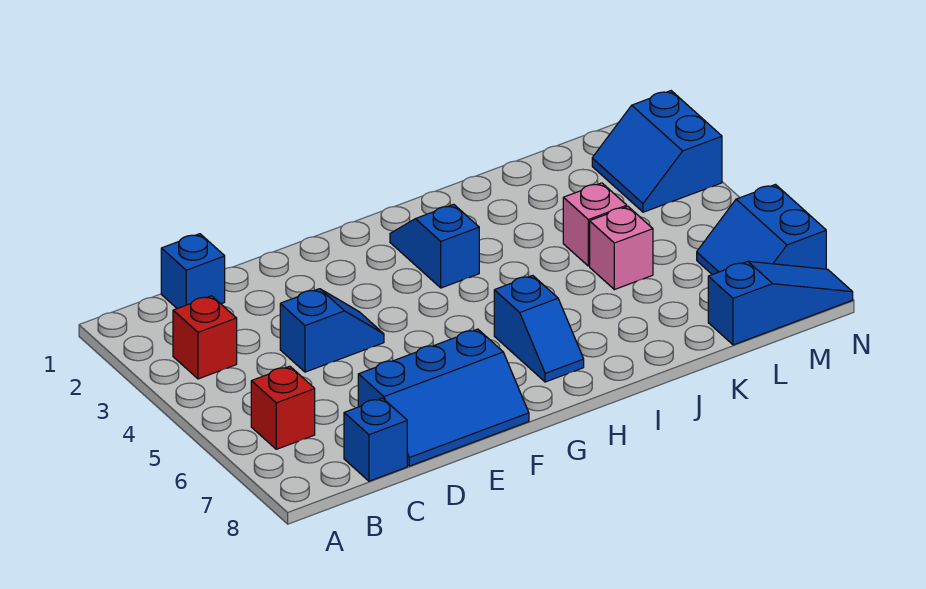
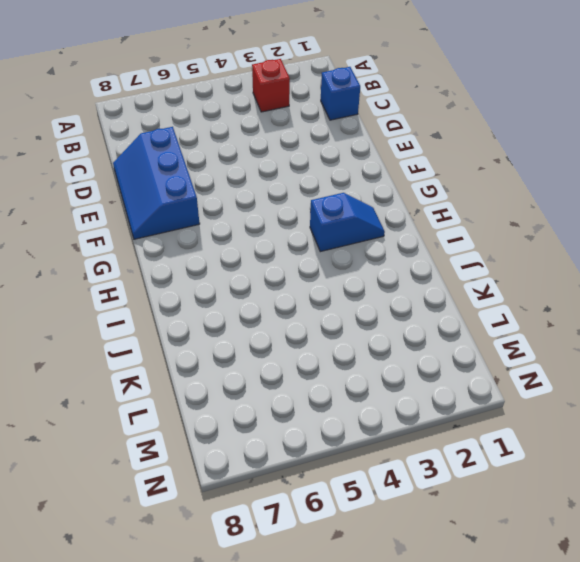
none -> red 1x1 brick [251,366,315,449]
none -> blue 1x1 brick [344,398,407,481]
none -> blue 1x2 slope [280,289,384,372]

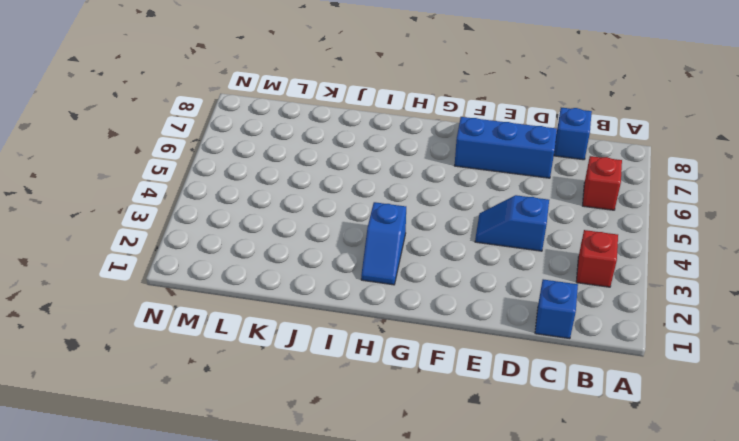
none -> blue 1x2 slope [494,275,584,382]
none -> pink 1x1 brick [563,183,627,266]
none -> pink 1x1 brick [590,207,653,290]

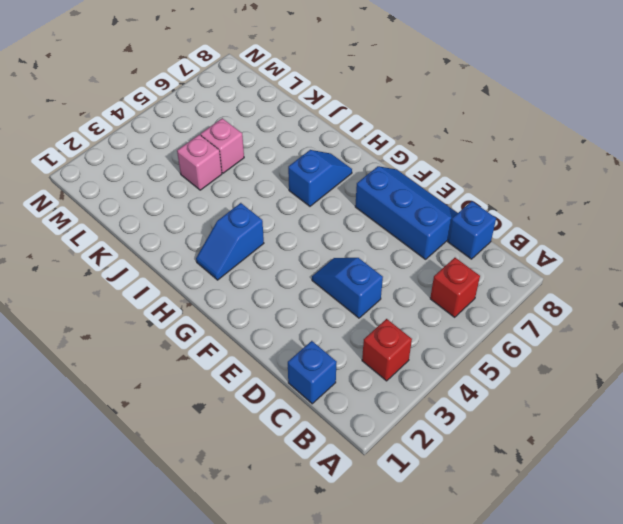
none -> blue 1x3 slope [708,261,853,345]
none -> blue 2x2 slope [592,91,722,212]
none -> blue 2x2 slope [697,185,826,275]

